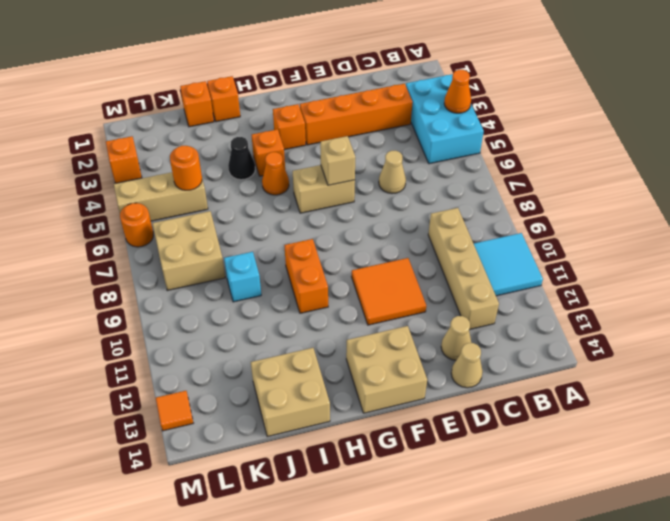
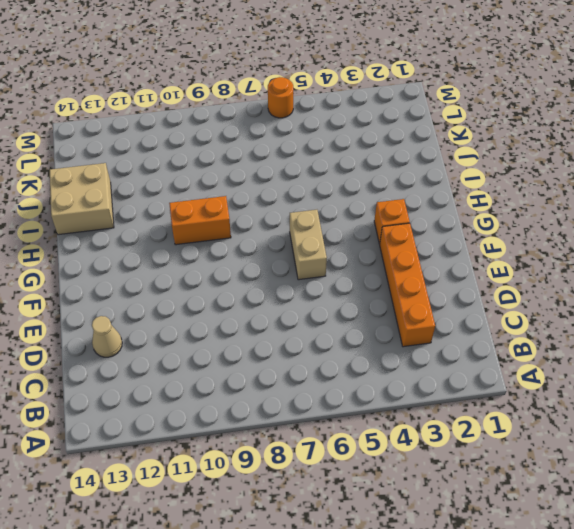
none -> cyan 2x3 brick [406,74,484,164]
none -> cyan 2x2 tile [474,233,543,296]
none -> tan 1x4 brick [428,208,499,329]

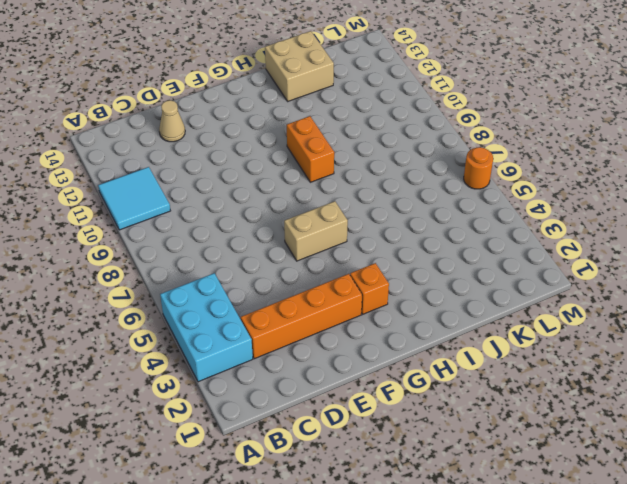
none -> tan 1x4 brick [428,208,499,329]
none -> tan 1x1 cone [379,151,406,193]
none -> tan 1x1 cone [451,343,483,388]

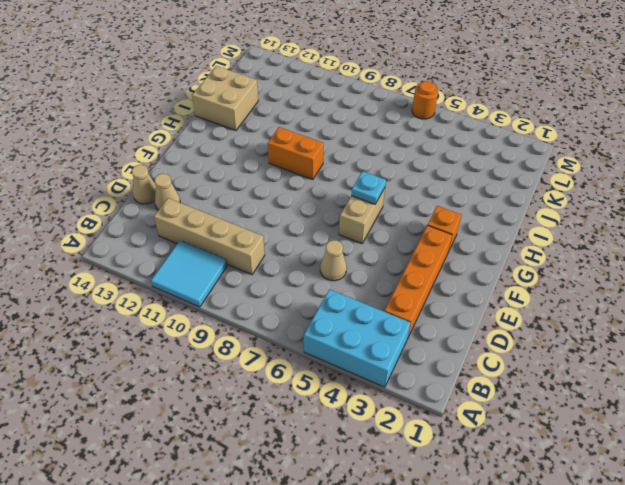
cyan 1x1 plate [351,171,386,204] -> none
none -> orange 2x2 tile [351,258,426,325]
none -> tan 2x2 brick [346,326,427,413]
none -> orange 1x1 brick [252,129,285,176]

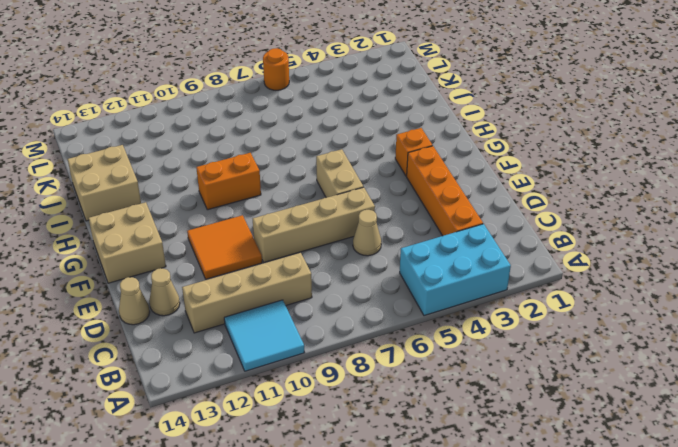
tan 1x4 brick [253,187,375,262] -> none
none -> orange 1x1 brick [252,129,285,176]
none -> orange 1x1 cone [262,152,289,195]
none -> orange 1x1 brick [207,76,240,122]

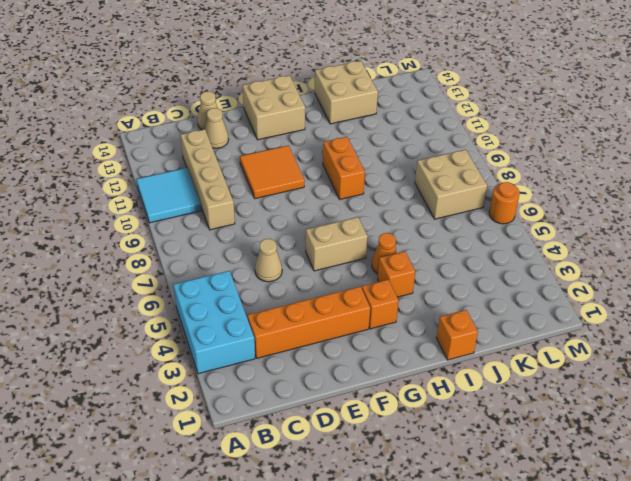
none -> black 1x1 cone [228,137,255,180]
none -> orange 1x1 brick [180,81,214,127]
none -> cyan 1x1 brick [224,252,261,302]

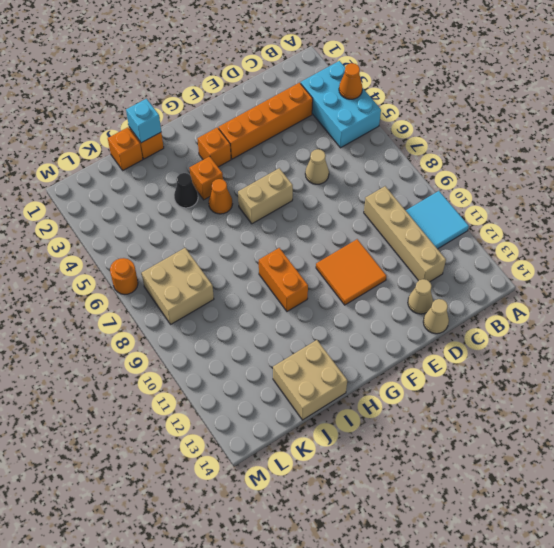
cyan 1x1 brick [126,99,161,143] -> cyan 1x1 brick moved to [224,252,261,302]
none -> tan 2x2 brick [346,326,427,413]
none -> tan 1x3 brick [114,172,208,221]
none -> orange 1x1 brick [106,136,142,183]

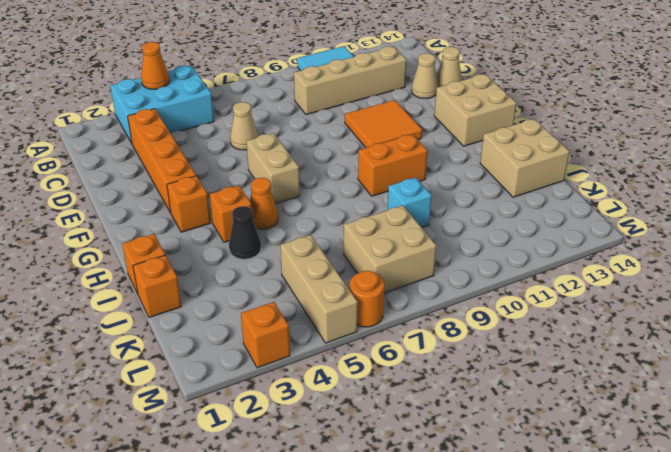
none -> orange 1x1 tile [156,391,193,431]
none -> tan 1x1 brick [320,136,355,185]
none -> orange 1x1 round brick [170,146,202,190]

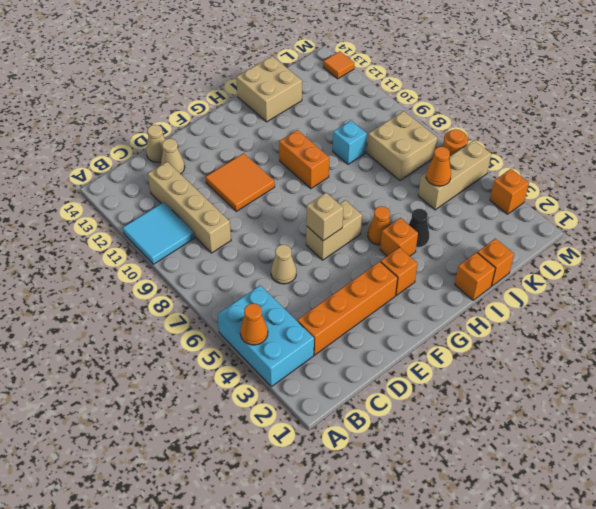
orange 1x1 cone [426,147,451,186] -> orange 1x1 round brick [170,146,202,190]
none -> tan 2x2 brick [346,326,427,413]

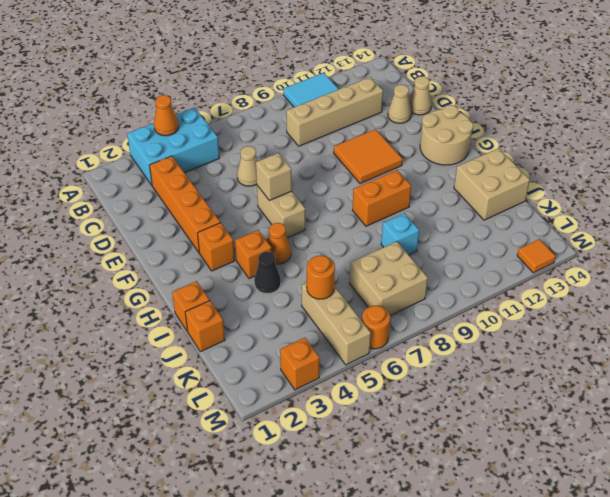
tan 2x2 round brick [420,105,473,165] -> tan 2x2 brick [346,326,427,413]

